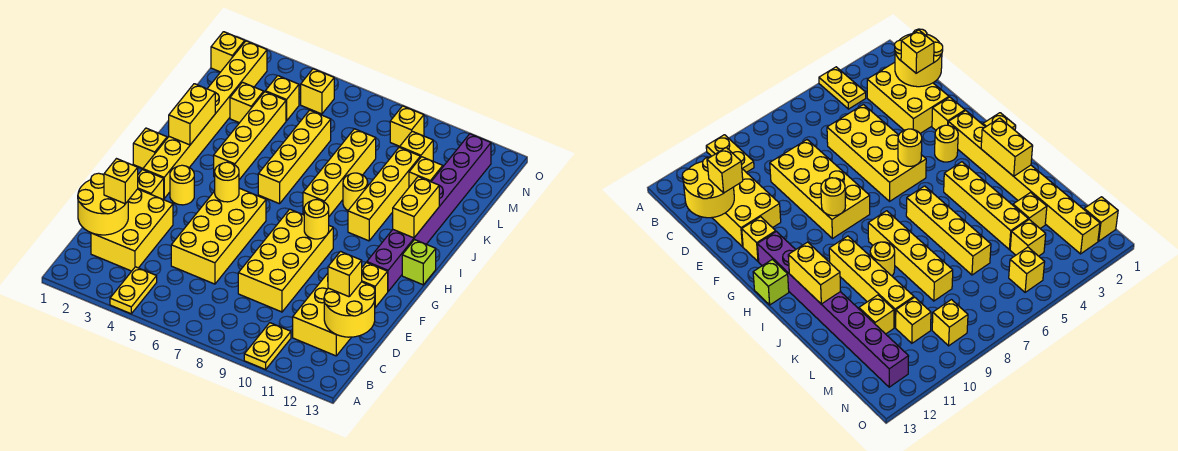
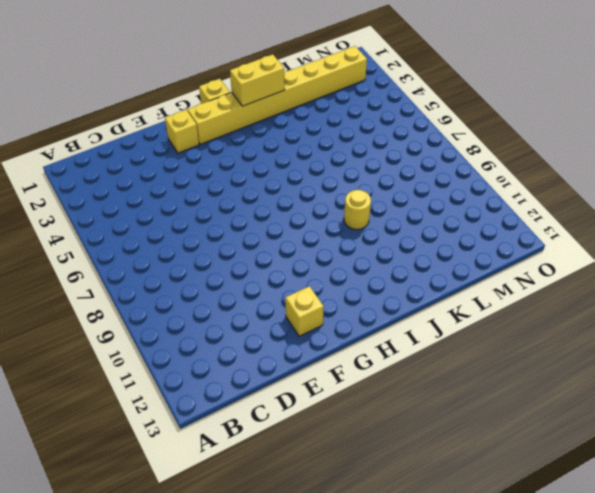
none -> yellow 1x2 plate [110,267,157,314]
none -> yellow 1x2 plate [244,323,291,369]
none -> yellow 2x3 brick [91,189,173,271]
none -> yellow 2x3 brick [293,273,375,356]

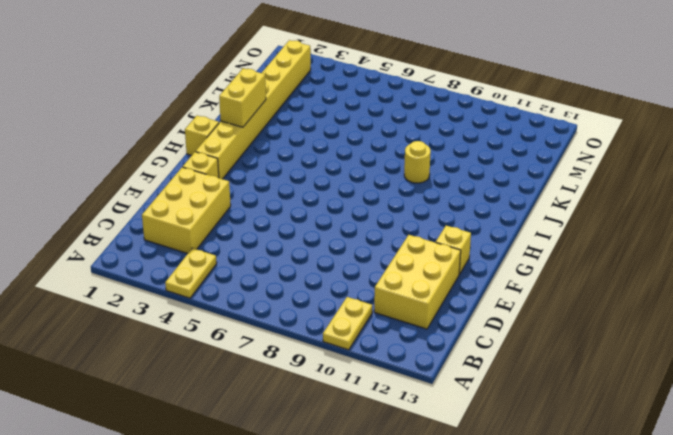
none -> yellow 2x4 brick [171,188,266,284]
none -> yellow 2x4 brick [238,209,333,312]
none -> yellow 1x1 round brick [170,165,194,205]
none -> purple 1x8 brick [367,134,491,291]

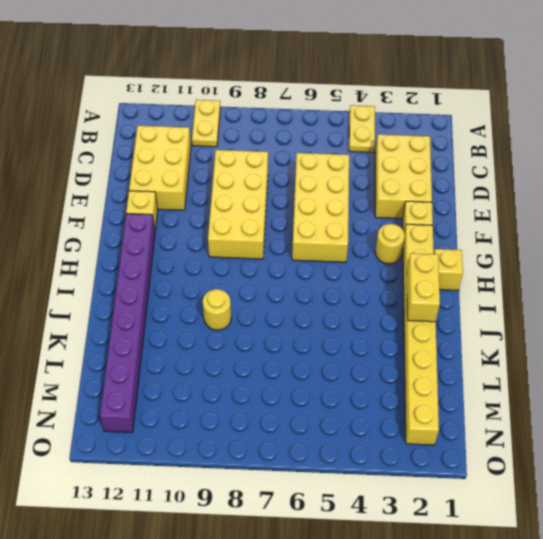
none -> lime 1x1 brick [402,240,436,285]
none -> yellow 1x4 brick [214,92,286,180]
none -> yellow 1x4 brick [258,110,331,204]
none -> yellow 1x4 brick [303,129,376,216]

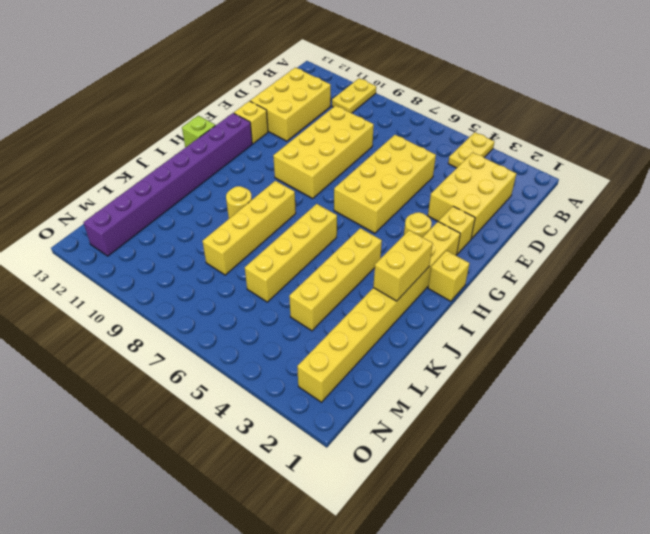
none -> yellow 1x4 brick [348,147,420,241]
none -> yellow 1x1 brick [230,82,264,123]
none -> yellow 1x1 brick [409,157,443,187]
none -> yellow 1x1 brick [265,76,299,121]

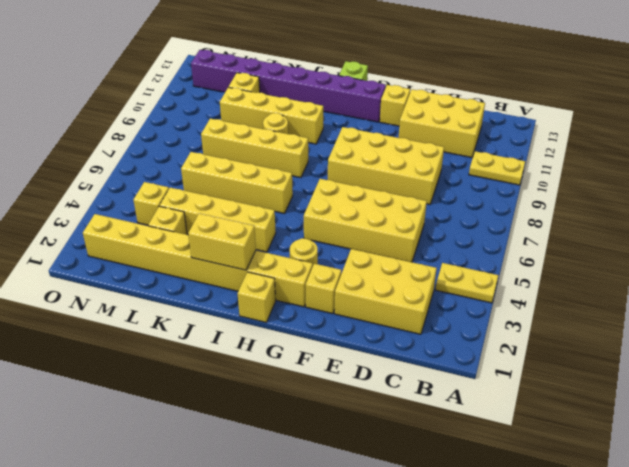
none -> yellow 1x1 brick [400,131,433,161]
none -> yellow 1x1 brick [211,32,245,72]
none -> yellow 1x1 brick [301,69,334,114]
none -> yellow 1x1 brick [390,106,424,146]

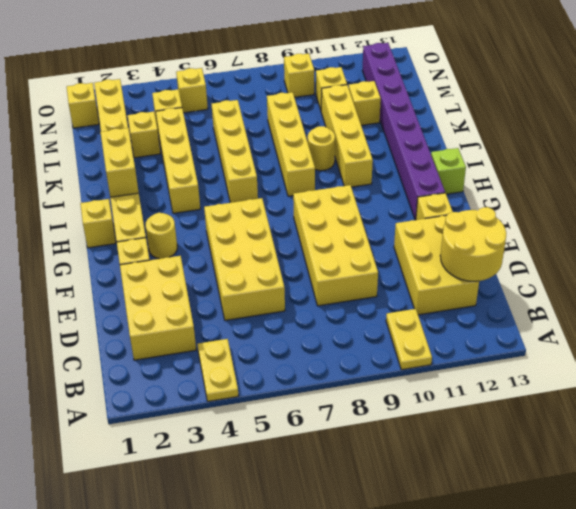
none -> yellow 2x2 round brick [78,173,128,235]
none -> yellow 1x1 round brick [215,162,239,202]
none -> yellow 1x1 round brick [304,200,329,239]
none -> yellow 1x2 brick [393,177,439,238]

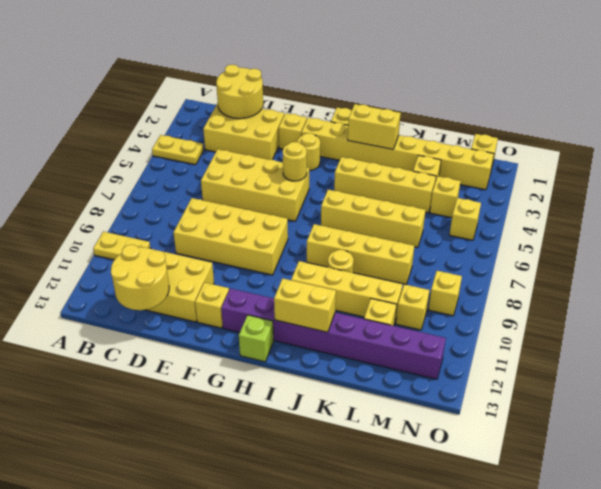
none -> yellow 1x1 round brick [304,200,329,239]
none -> yellow 1x1 brick [104,159,138,204]
none -> yellow 1x1 brick [328,252,362,297]

